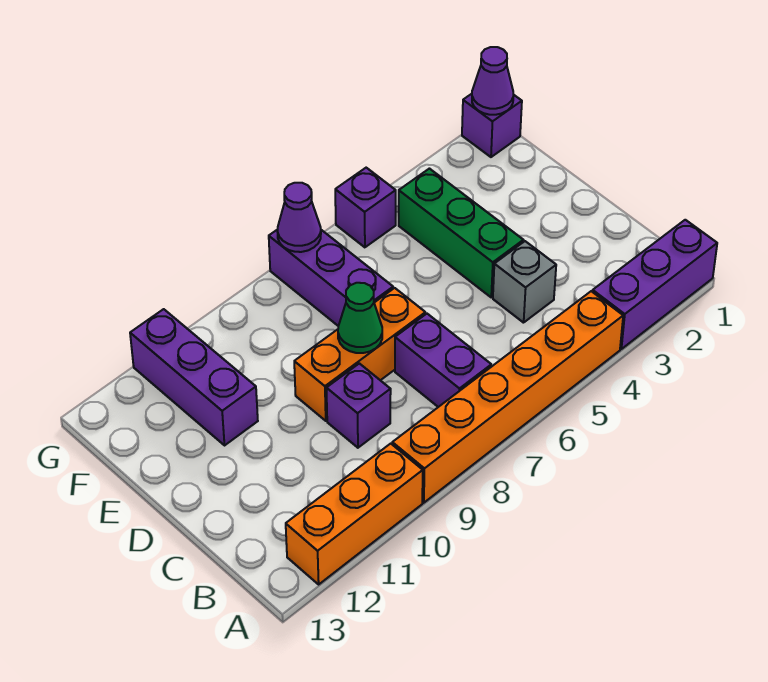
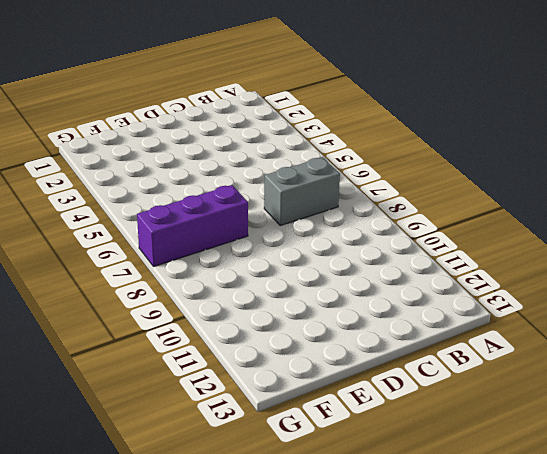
grey 1x2 brick [264,157,340,226] -> purple 1x2 brick [395,314,491,407]
none -> purple 1x3 brick [593,220,717,349]
none -> orange 1x6 brick [392,291,623,503]
none -> orange 1x3 brick [286,444,423,584]

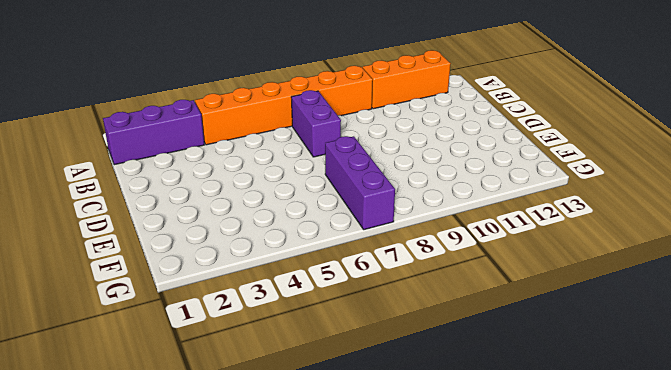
none -> grey 1x1 brick [493,241,556,323]
none -> purple 1x1 brick [326,363,391,448]
none -> green 1x3 brick [399,169,523,297]

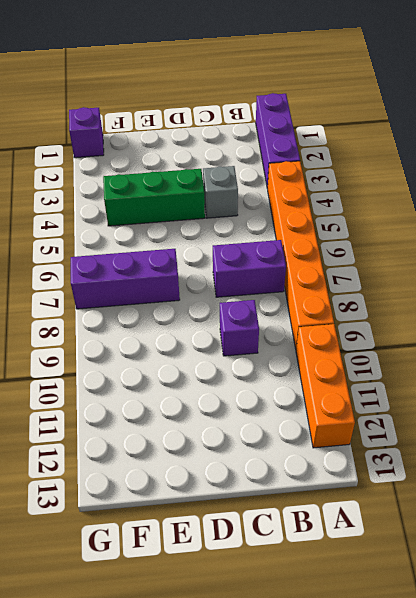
none -> orange 1x3 brick [294,288,425,421]
none -> purple 1x3 brick [130,309,258,445]
none -> purple 1x1 brick [335,168,396,247]

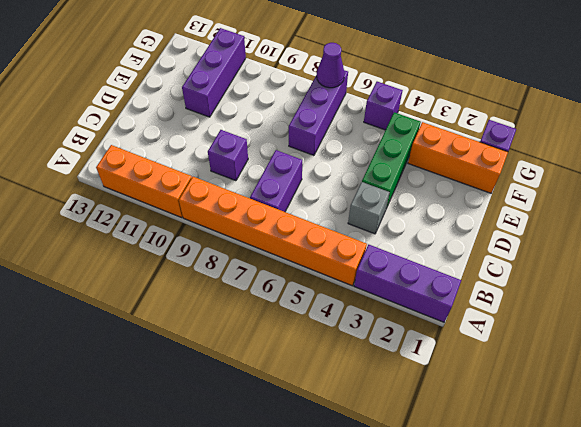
orange 1x3 brick [408,122,508,193] -> orange 1x3 brick moved to [294,288,425,421]
none -> green 1x1 cone [338,283,382,353]
none -> purple 1x1 cone [472,47,513,115]

